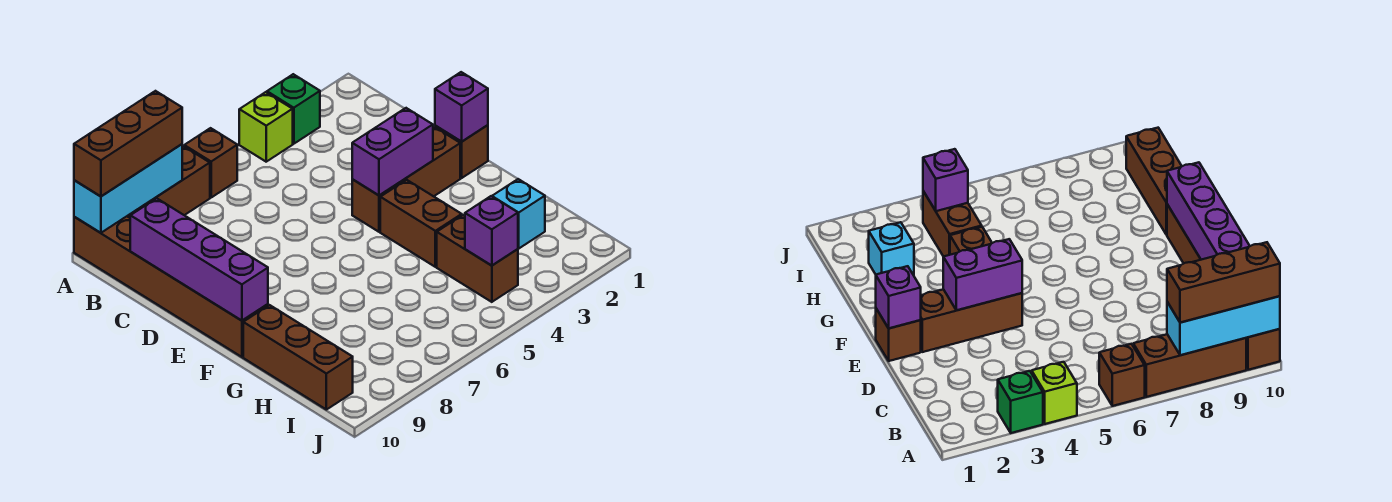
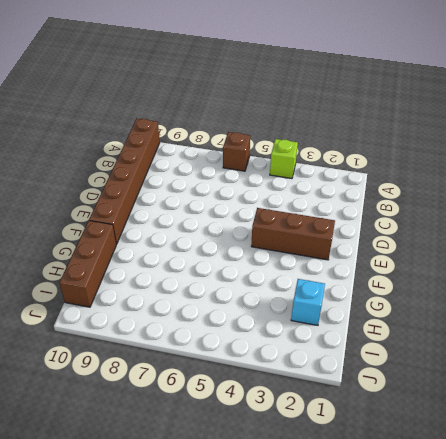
none -> green 1x1 brick [267,74,320,144]
none -> brown 1x3 brick [127,146,210,218]
none -> brown 1x1 brick [435,125,488,178]

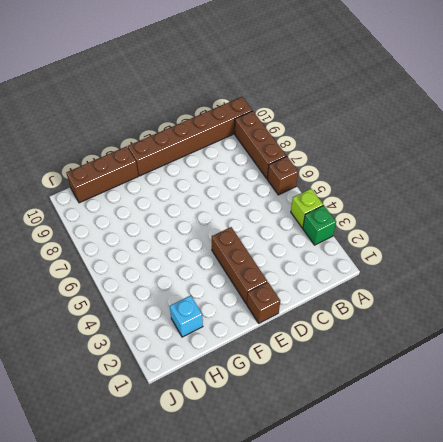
none -> brown 1x2 brick [380,180,462,267]
none -> brown 1x2 brick [437,215,518,302]
none -> cyan 1x3 brick [74,144,182,233]

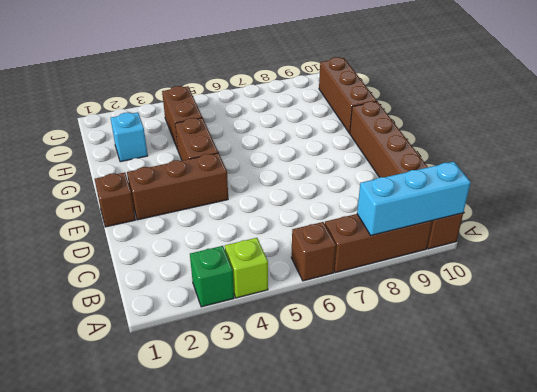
none -> purple 1x4 brick [130,198,268,321]
none -> purple 1x1 brick [435,72,488,142]
none -> purple 1x2 brick [352,108,433,195]

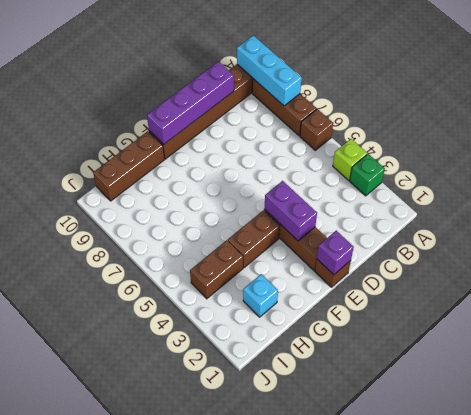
none -> purple 1x1 brick [465,196,518,265]
none -> brown 1x3 brick [74,91,182,196]

